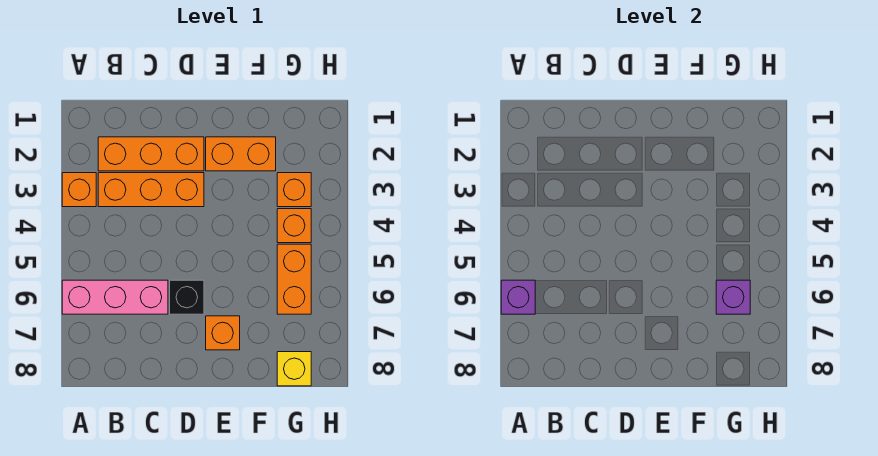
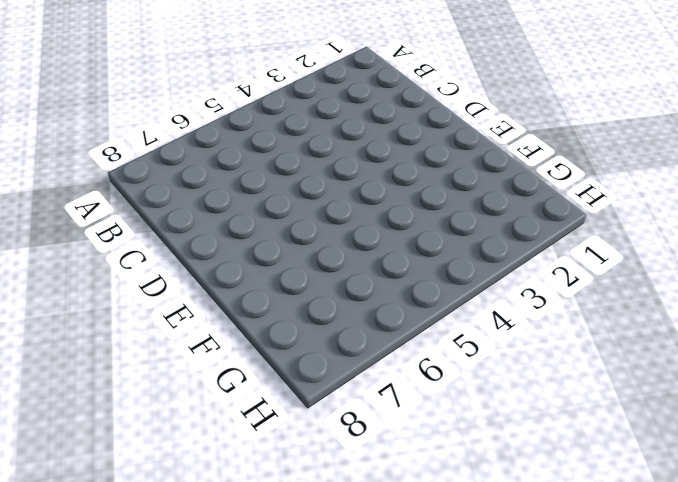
none -> orange 1x1 brick [62,173,96,207]
none -> pink 1x3 brick [62,280,168,314]
none -> orange 1x3 brick [98,137,204,171]

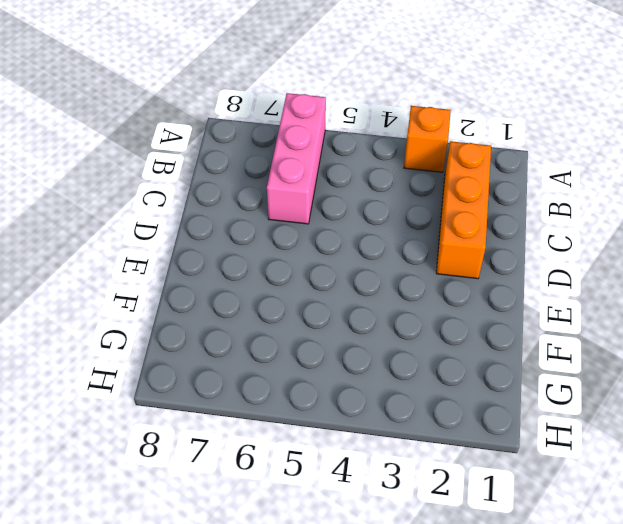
none -> orange 1x3 brick [98,173,204,207]
none -> black 1x1 brick [170,280,204,314]
none -> orange 1x2 brick [206,137,276,171]

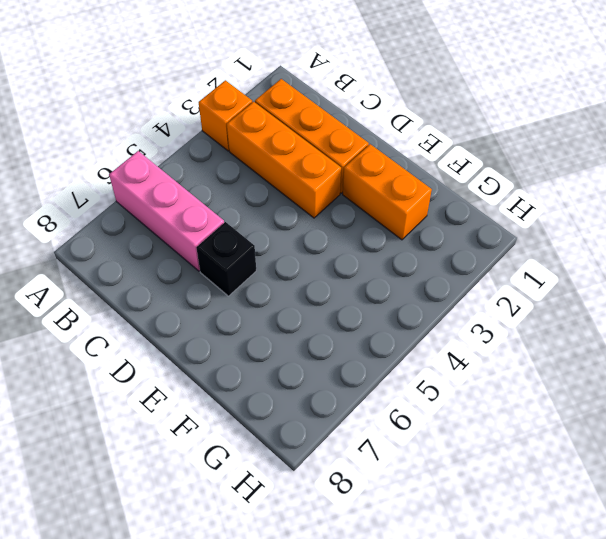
none -> orange 1x1 brick [206,316,240,350]
none -> orange 1x1 brick [277,173,311,207]
none -> orange 1x1 brick [277,209,311,243]

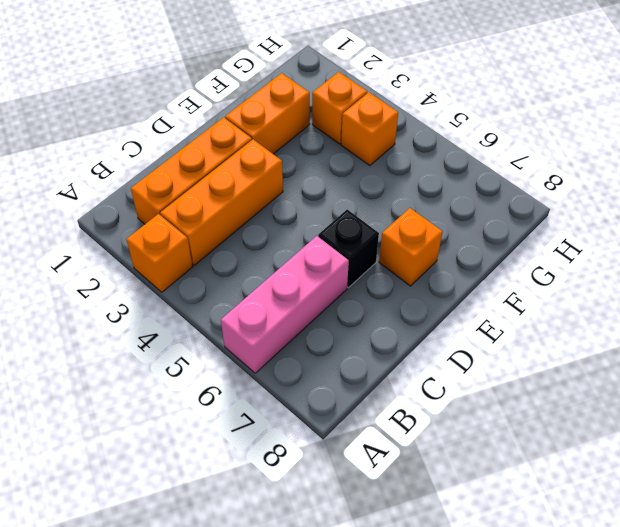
none -> orange 1x2 brick [277,244,311,314]
none -> yellow 1x1 brick [277,352,311,386]
none -> purple 1x1 brick [501,280,535,314]

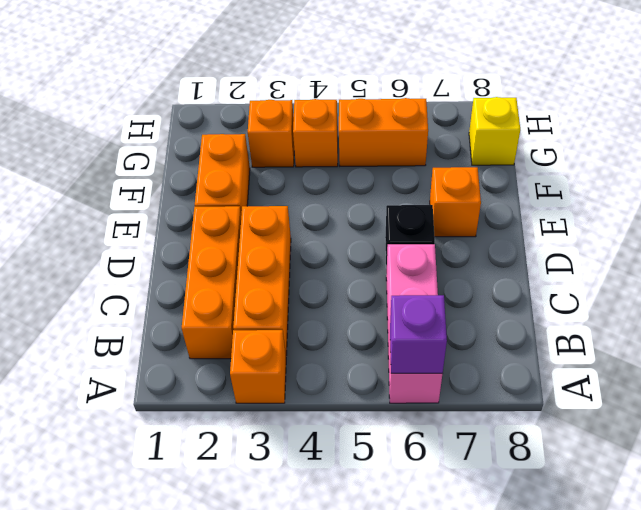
none -> purple 1x1 brick [716,280,750,314]

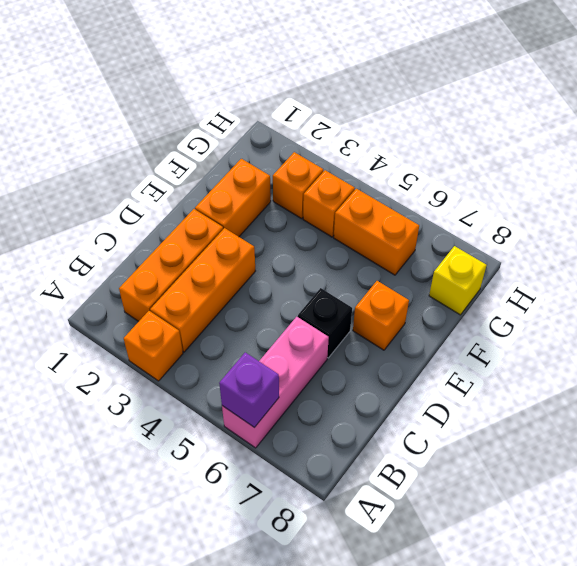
none -> purple 1x1 brick [716,280,750,314]

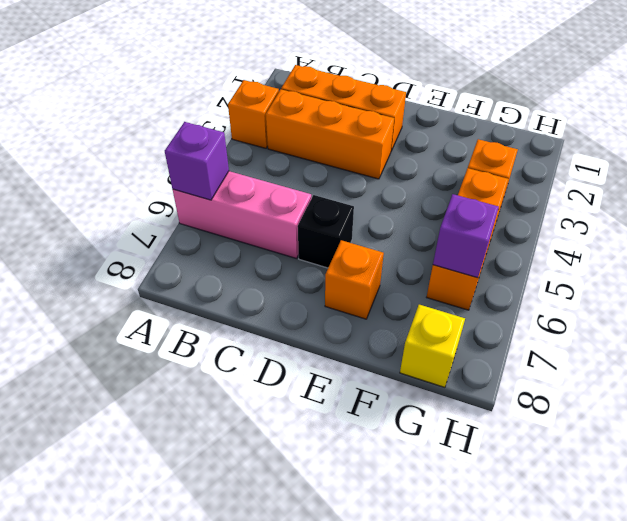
none -> orange 1x2 brick [206,137,276,171]

